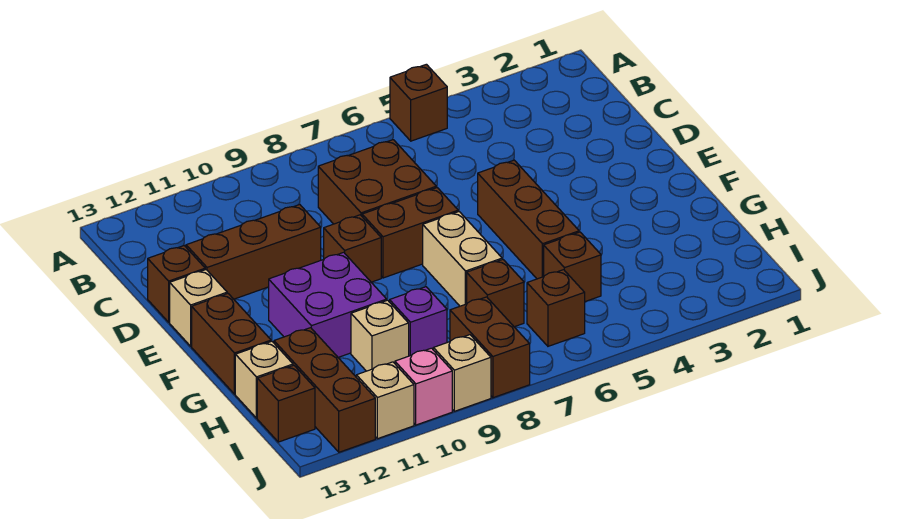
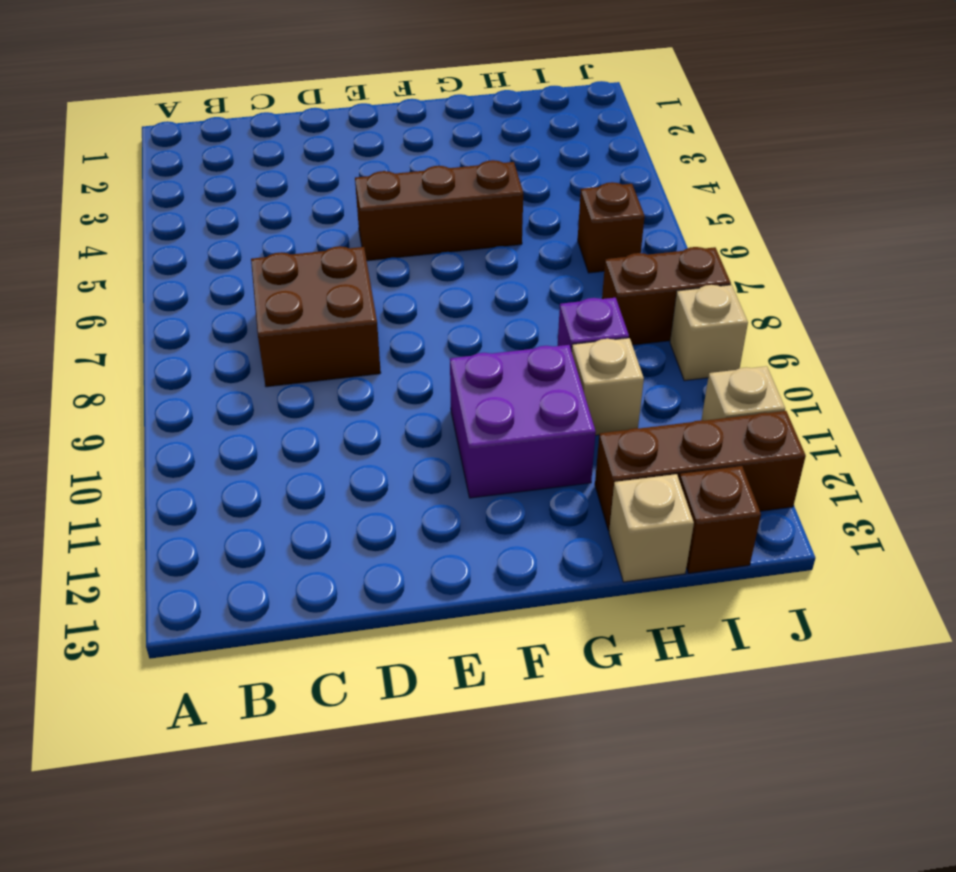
none -> brown 1x1 brick [390,64,447,141]
none -> brown 1x3 brick [186,205,321,299]
none -> brown 1x1 brick [148,246,205,322]

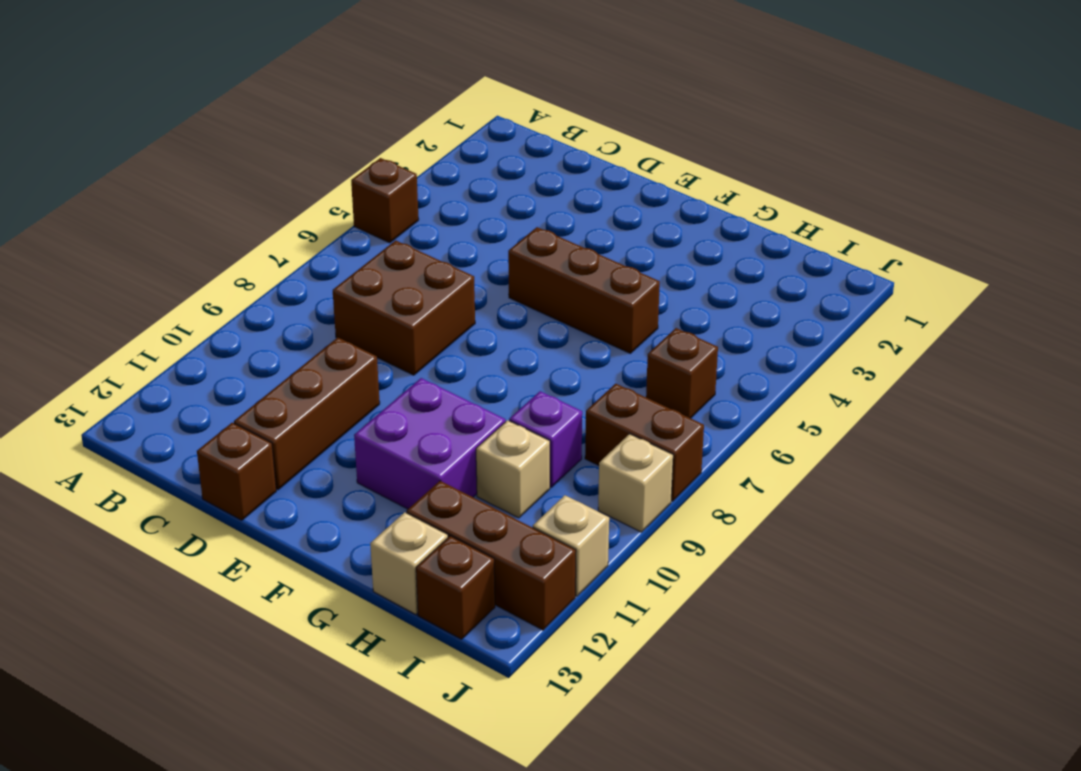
none -> brown 1x2 brick [362,188,458,278]
none -> brown 1x1 brick [324,215,381,282]
none -> tan 1x1 brick [170,270,227,346]

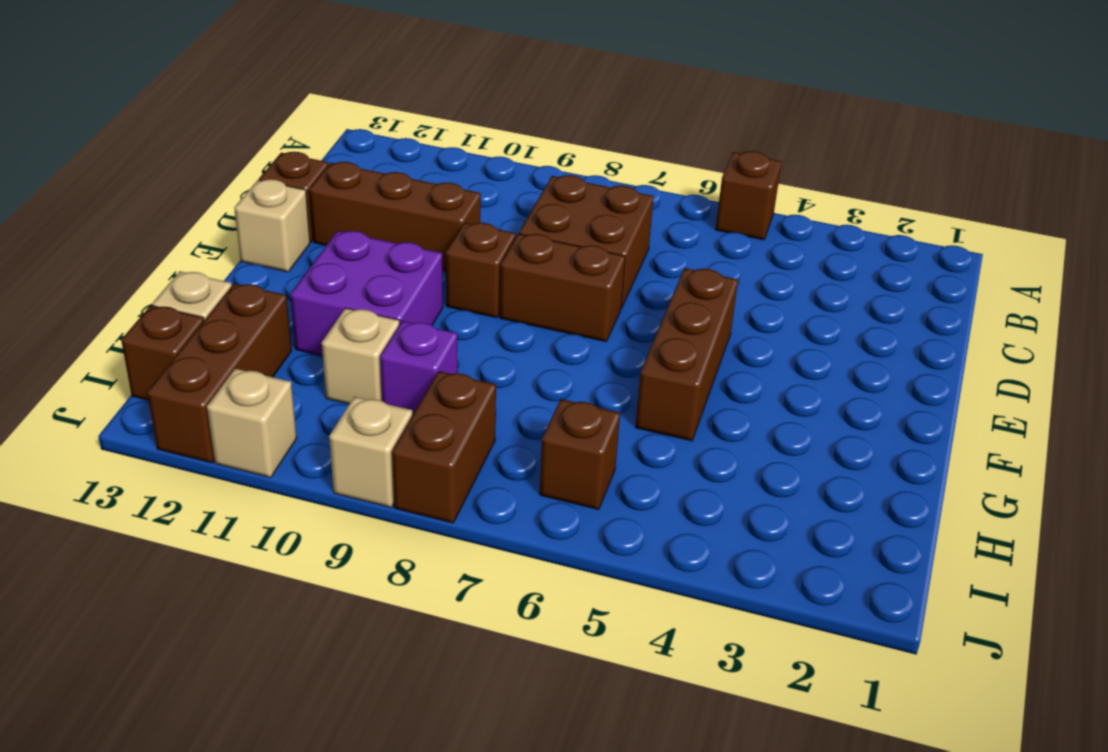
none -> tan 1x2 brick [423,212,502,306]
none -> brown 1x2 brick [192,293,271,394]
none -> brown 1x1 brick [544,232,601,302]

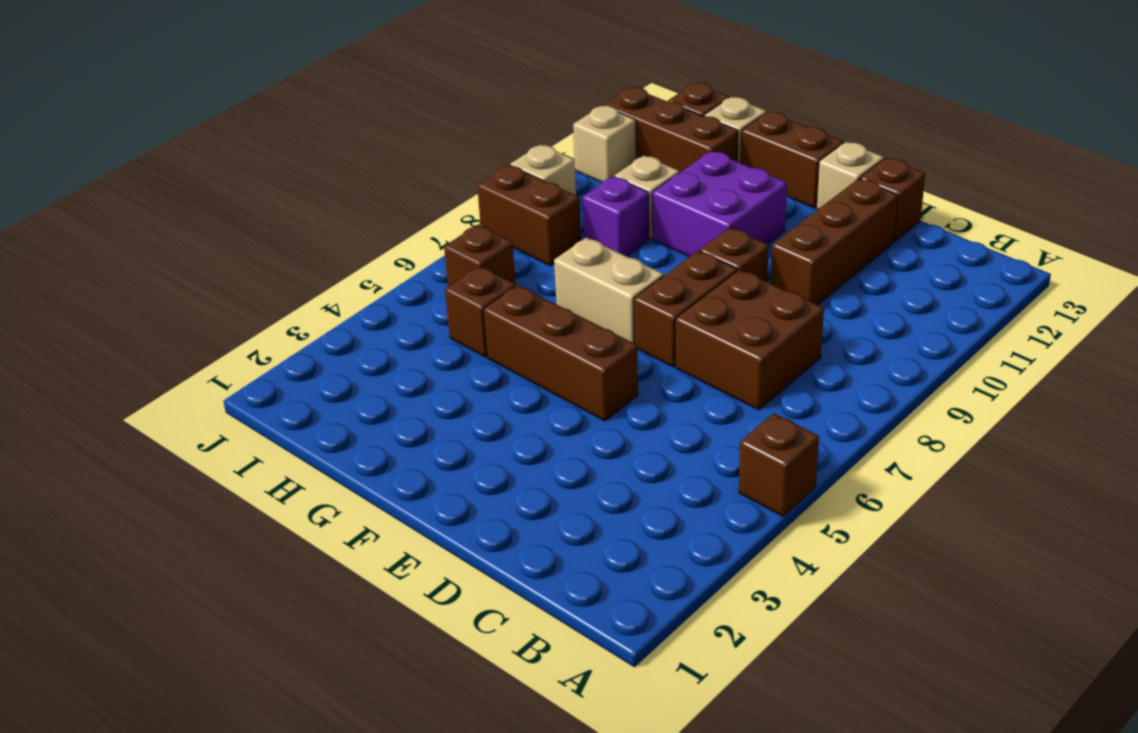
none -> brown 1x1 brick [467,260,524,327]
none -> pink 1x1 brick [395,348,452,425]

